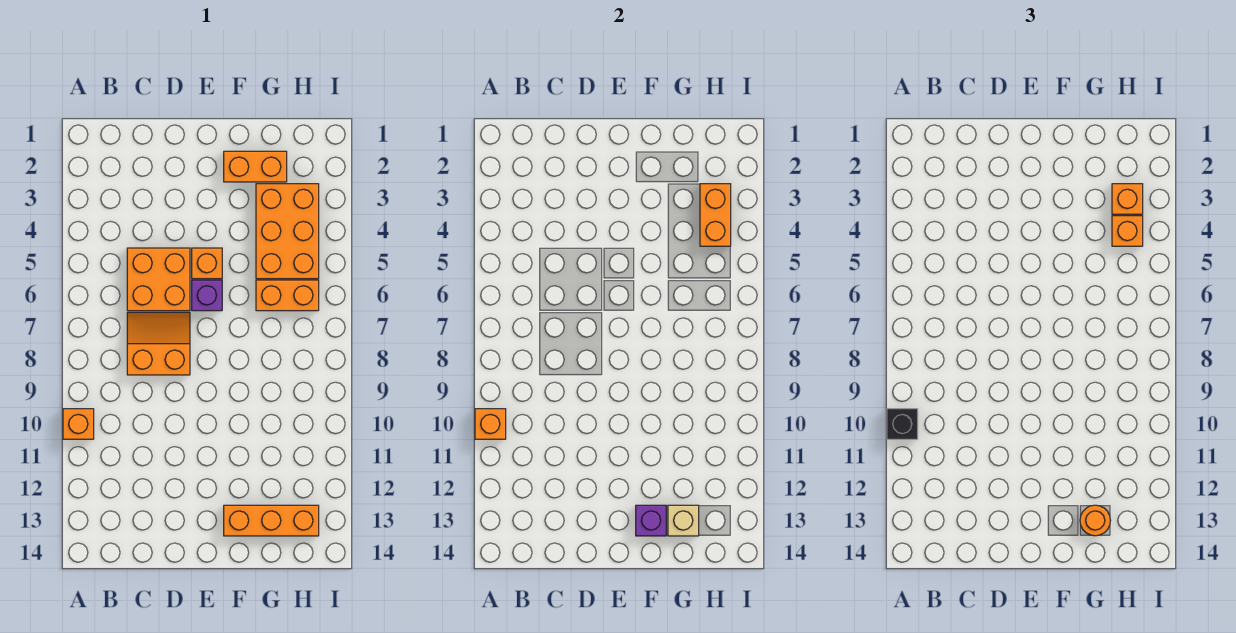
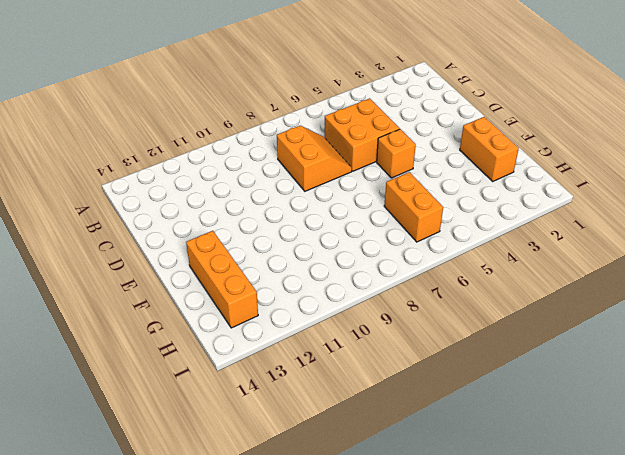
none -> orange 1x1 brick [63,409,94,439]
none -> purple 1x1 brick [192,280,222,311]
none -> orange 2x3 brick [256,184,319,279]

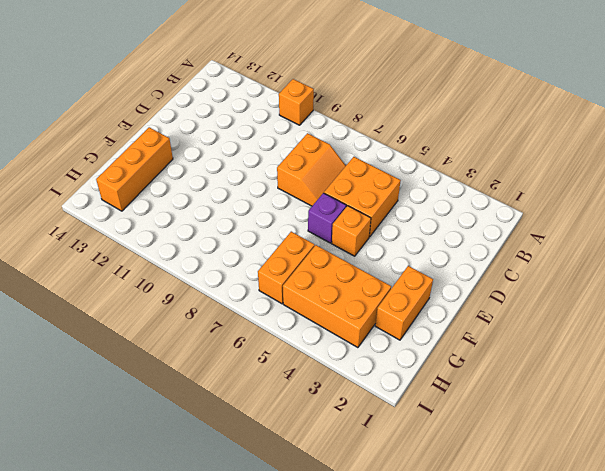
none -> orange 1x1 brick [475,409,506,439]
none -> purple 1x1 brick [636,505,666,536]
none -> tan 1x1 brick [668,505,699,536]

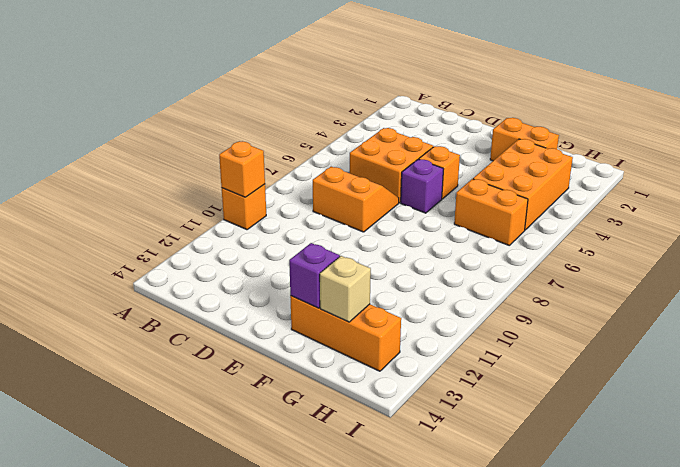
none -> orange 1x2 brick [700,184,731,246]
none -> black 1x1 brick [887,409,918,439]
none -> orange 1x1 round brick [1080,505,1110,536]

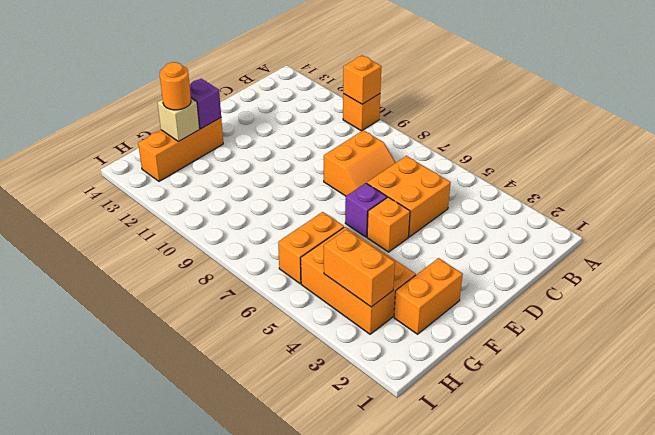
none -> black 1x1 brick [887,409,918,439]
none -> orange 1x1 brick [1112,184,1143,214]
none -> orange 1x1 brick [1112,216,1143,246]

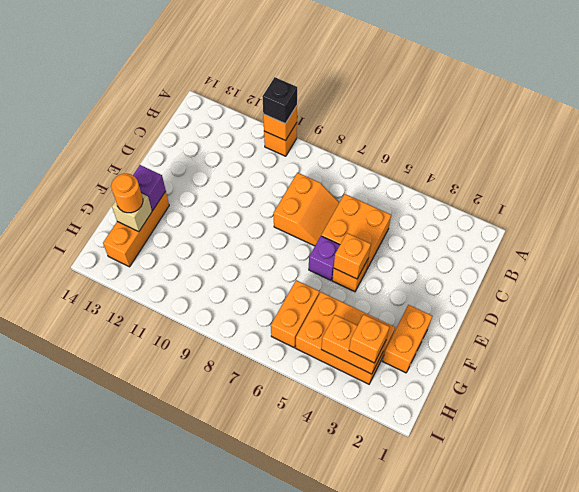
orange 1x1 brick [334,233,371,279] -> orange 1x1 brick moved to [1112,216,1143,246]

